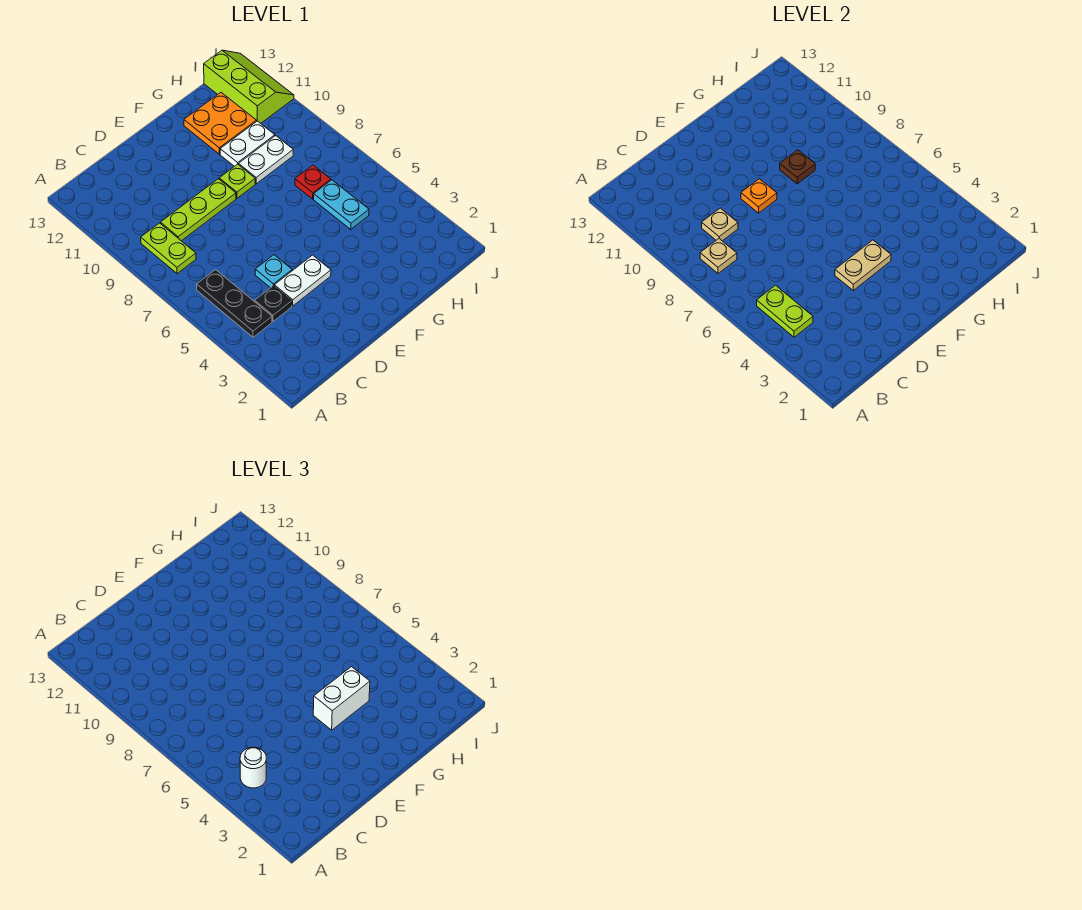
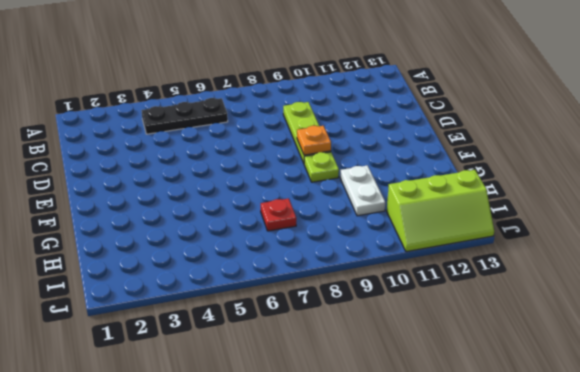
none -> lime 1x2 plate [141,223,196,274]
none -> black 1x1 plate [255,286,292,321]
none -> white 1x2 plate [274,255,331,306]

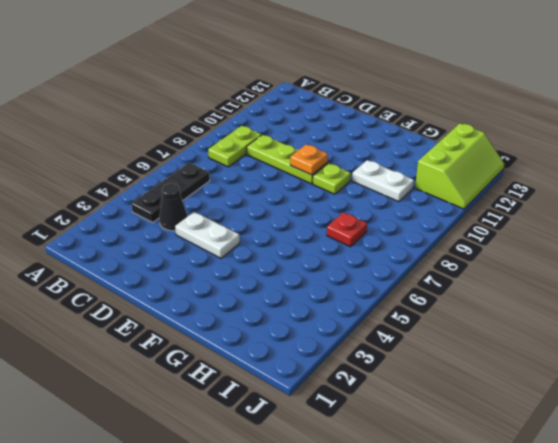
black 1x1 cone [159,183,188,231] -> black 1x1 plate [255,286,292,321]
none -> cyan 1x1 plate [255,255,292,288]
none -> white 1x2 plate [239,136,293,184]
none -> orange 2x2 plate [184,93,256,154]

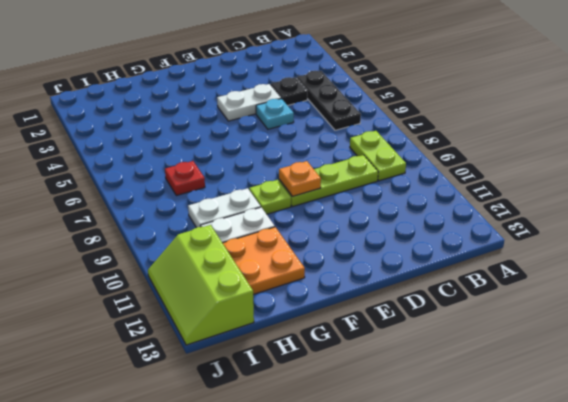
none -> cyan 1x2 plate [314,180,369,229]
none -> lime 1x2 plate [757,285,813,337]
none -> tan 1x1 plate [700,239,737,274]

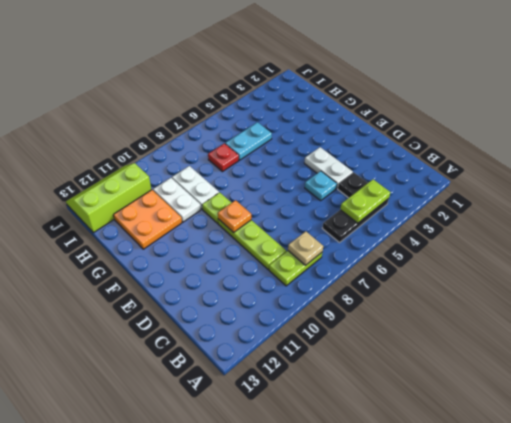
none -> tan 1x1 plate [702,208,738,241]
none -> tan 1x2 plate [835,240,891,290]
none -> brown 1x1 plate [780,150,815,184]

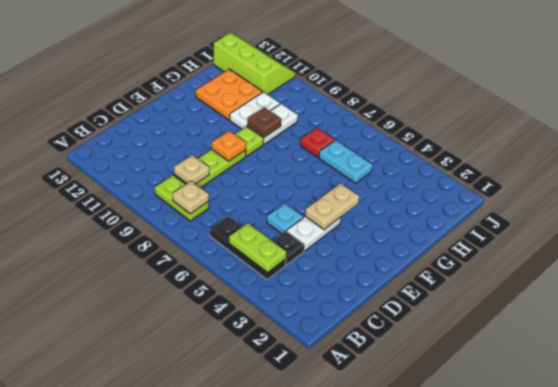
none -> white 1x1 round brick [240,747,266,788]
none -> white 1x2 brick [313,667,370,730]

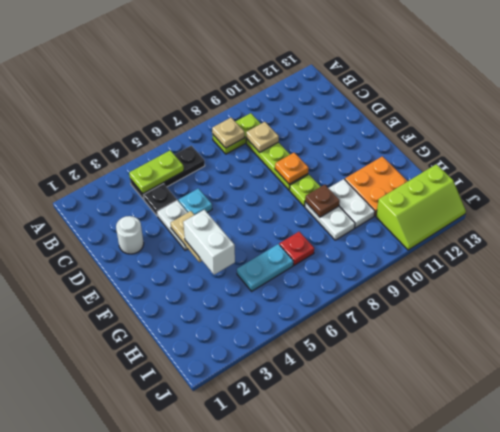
white 1x1 round brick [116,216,144,254] -> white 1x1 round brick moved to [240,747,266,788]

